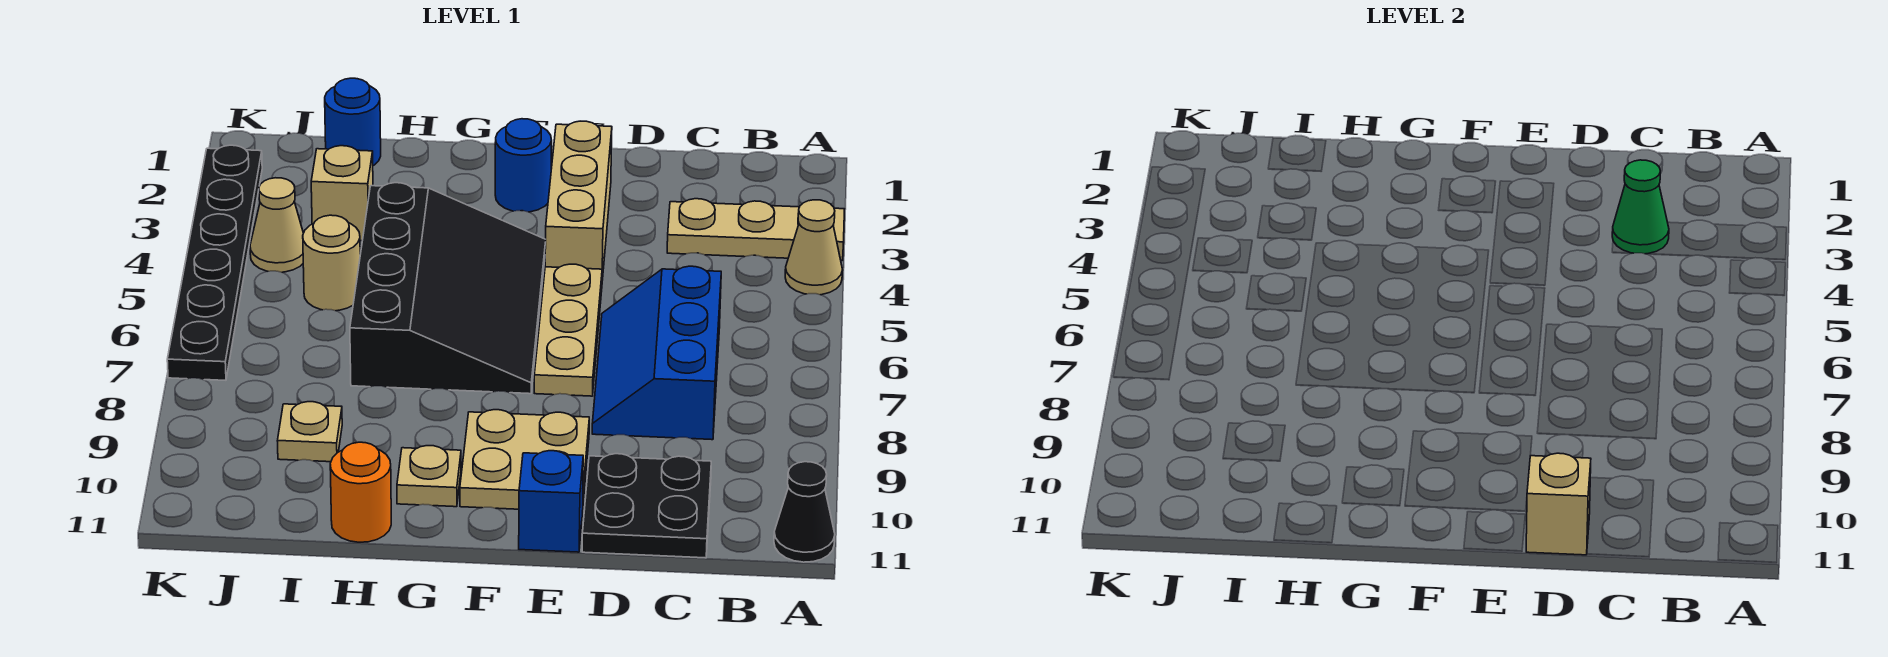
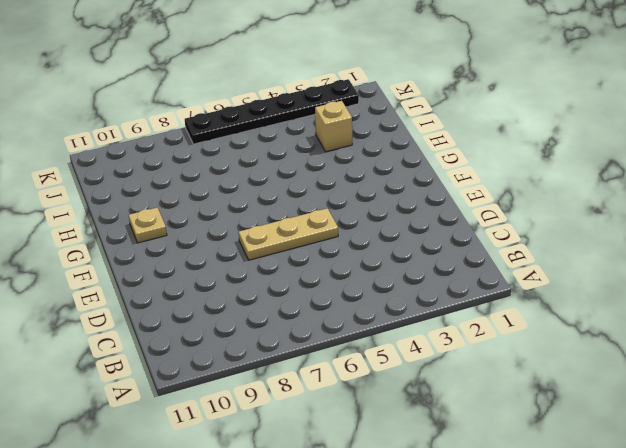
none -> tan 1x3 plate [667,199,844,261]
none -> tan 1x1 cone [785,200,843,295]
none -> black 1x1 cone [774,462,835,562]

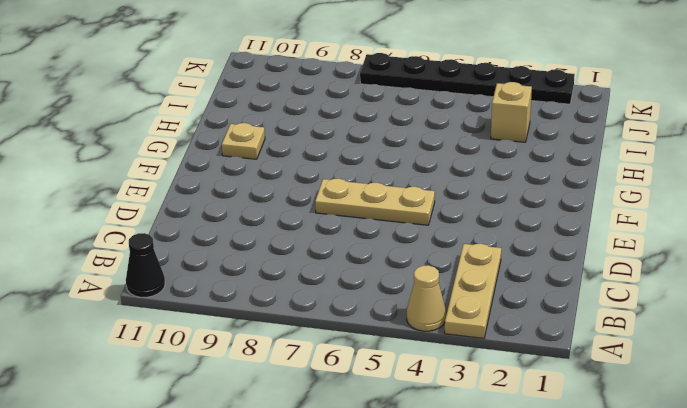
none -> blue 2x3 slope [592,266,721,440]
none -> black 2x2 plate [582,454,711,558]
none -> tan 1x3 brick [545,121,612,280]

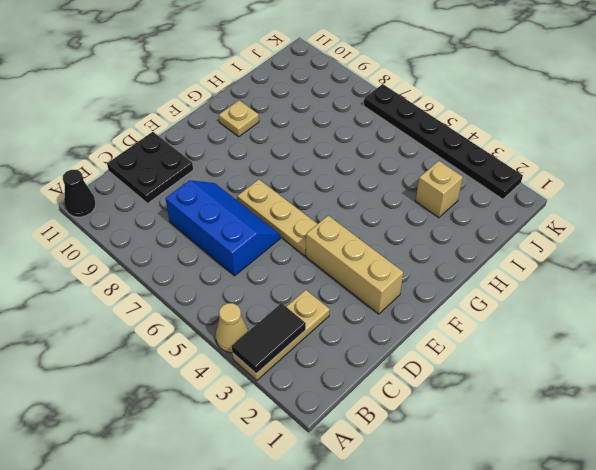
black 1x2 tile [232,303,306,374] -> none
none -> tan 2x2 plate [460,410,589,512]
none -> blue 1x1 brick [519,451,583,552]
none -> blue 1x1 round brick [495,119,552,212]

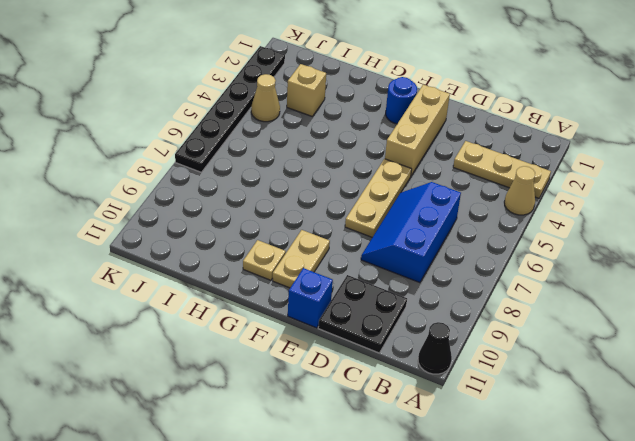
tan 1x2 plate [273,230,330,288] -> tan 2x2 plate [460,410,589,512]
none -> black 3x4 slope [350,183,546,394]
none -> orange 1x1 round brick [330,442,391,542]
none -> blue 1x1 round brick [325,78,381,166]

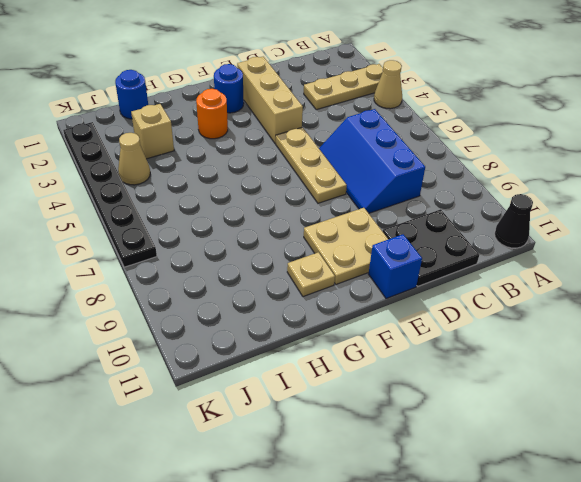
orange 1x1 round brick [196,89,228,139] -> orange 1x1 round brick moved to [330,442,391,542]
none -> black 3x4 slope [350,183,546,394]
none -> tan 1x1 round brick [303,215,360,311]
none -> tan 1x1 plate [277,402,342,462]

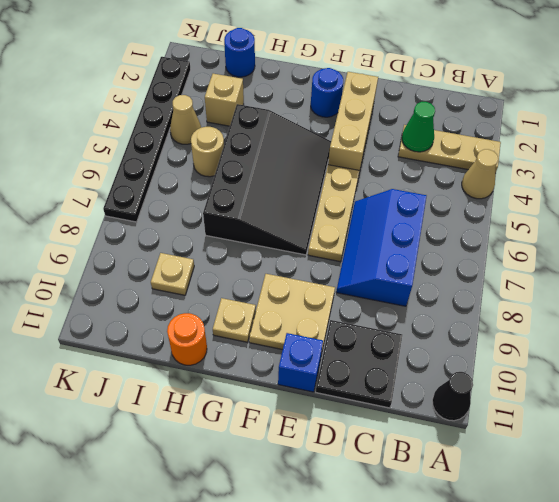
none -> tan 1x1 brick [1526,453,1591,555]

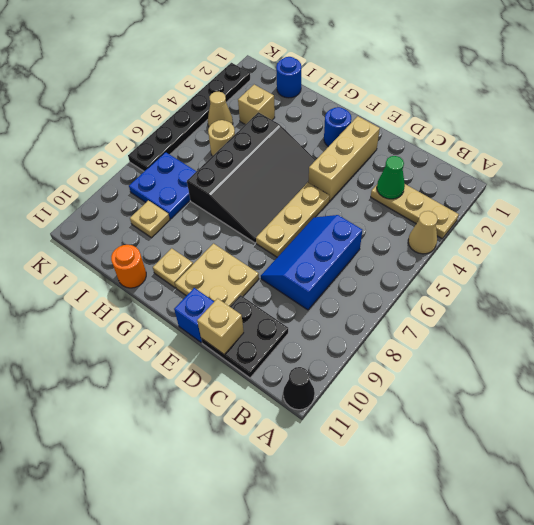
blue 2x2 plate [129,152,196,219] -> none

